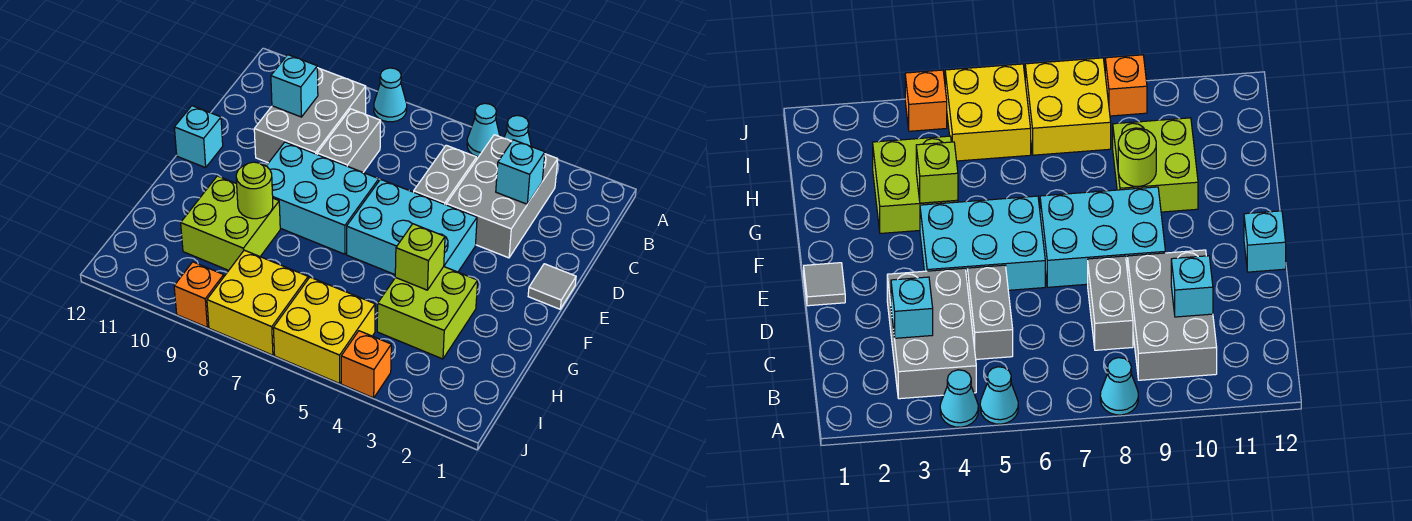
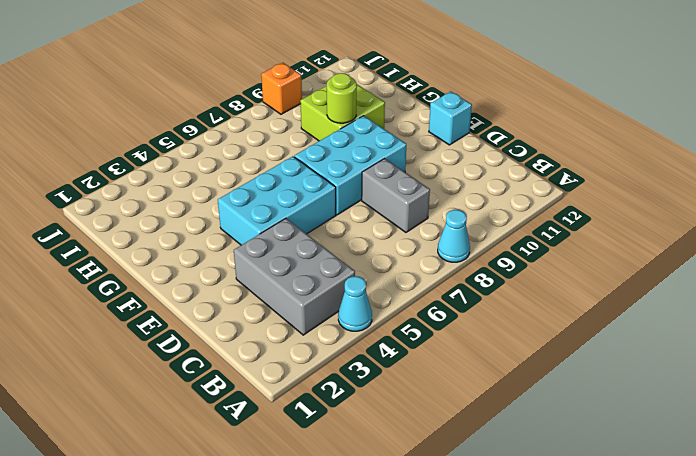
none -> cyan 1x1 cone [467,103,500,157]
none -> grey 2x3 brick [254,68,366,163]
none -> grey 1x2 brick [414,145,477,205]

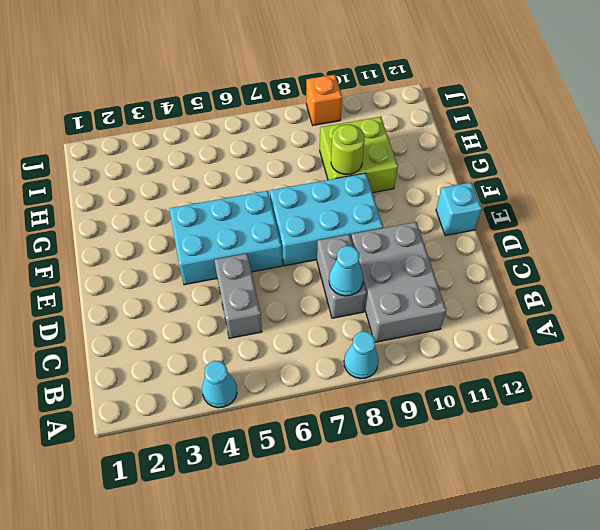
cyan 1x1 cone [329,246,363,296] -> cyan 1x1 cone moved to [467,103,500,157]
none -> grey 2x3 brick [446,135,558,258]
none -> grey 1x1 tile [528,264,576,309]
none -> lime 2x2 brick [377,267,478,359]

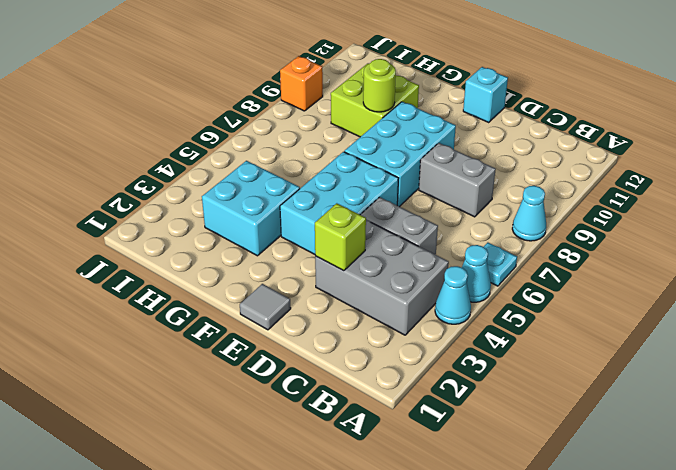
cyan 1x1 plate [484,243,517,286] -> none
lime 1x1 brick [315,203,366,271] -> lime 1x1 brick moved to [395,224,445,290]
cyan 2x2 brick [202,161,300,256] -> lime 2x2 brick [377,267,478,359]
none -> grey 2x3 brick [254,68,366,163]
none -> yellow 2x2 brick [273,277,375,384]
none -> yellow 2x2 brick [207,250,308,355]

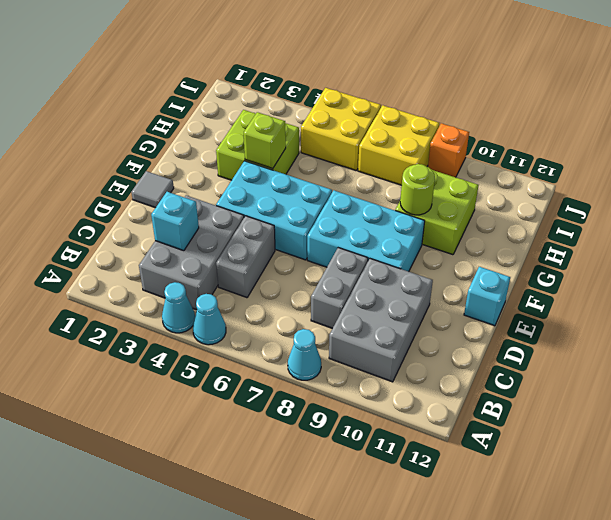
none -> orange 1x1 brick [341,331,391,398]
none -> cyan 1x1 brick [271,55,318,117]

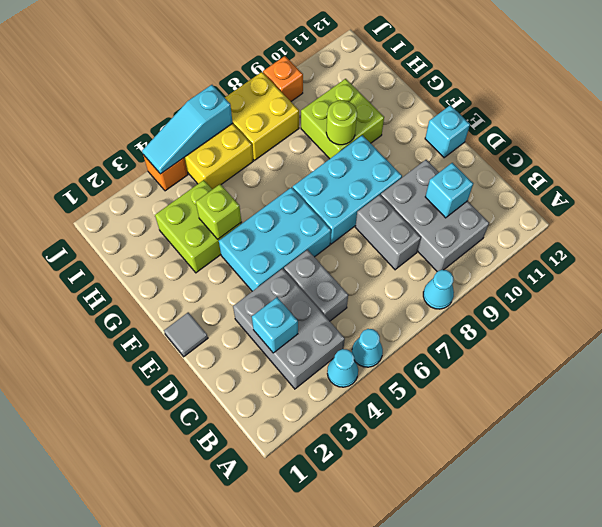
cyan 1x3 slope [142,85,233,174] -> none

